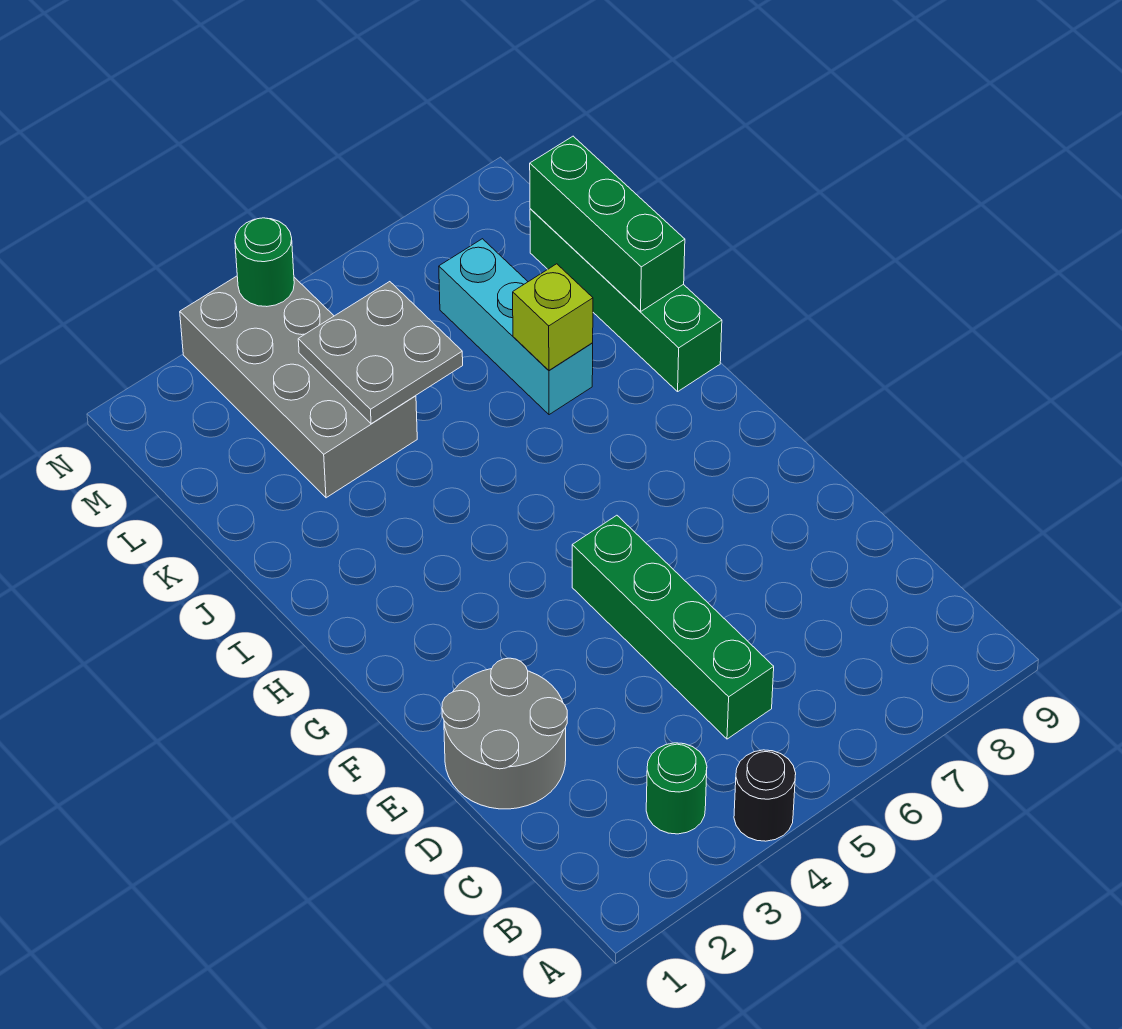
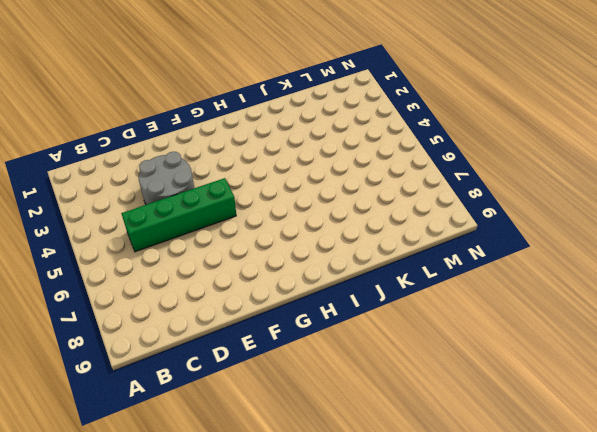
grey 2x2 round brick [139,152,194,205] -> grey 2x2 round brick moved to [442,658,567,809]
none -> black 1x1 round brick [734,750,796,841]
none -> green 1x1 round brick [646,743,707,834]

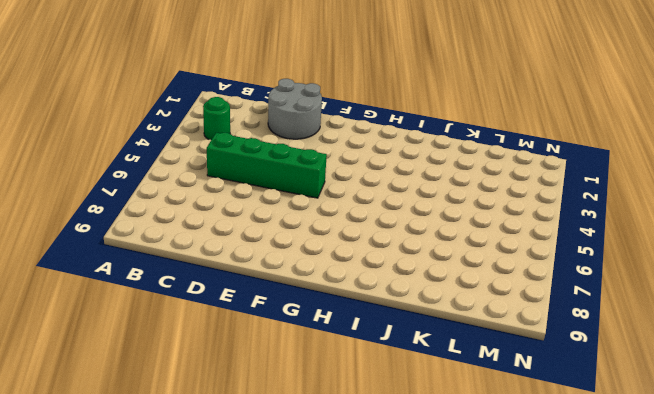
none -> black 1x1 round brick [734,750,796,841]
none -> green 1x4 brick [530,209,722,391]

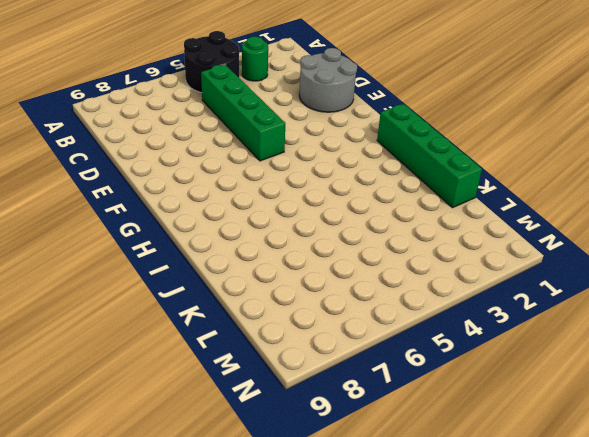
black 2x2 round brick [184,31,239,93] -> black 1x1 round brick [734,750,796,841]
green 1x4 brick [377,104,482,208] -> green 1x4 brick moved to [530,209,722,391]
none -> cyan 1x3 brick [439,239,593,415]
none -> grey 2x4 brick [180,276,417,498]

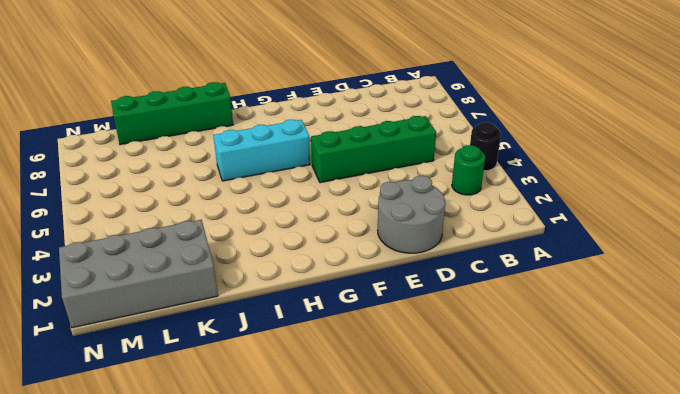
cyan 1x3 brick [213,120,310,181] -> cyan 1x3 brick moved to [439,239,593,415]
grey 2x4 brick [59,220,218,328] -> grey 2x4 brick moved to [180,276,417,498]
none -> lime 1x1 brick [513,264,593,370]
none -> green 1x3 brick [530,136,685,311]

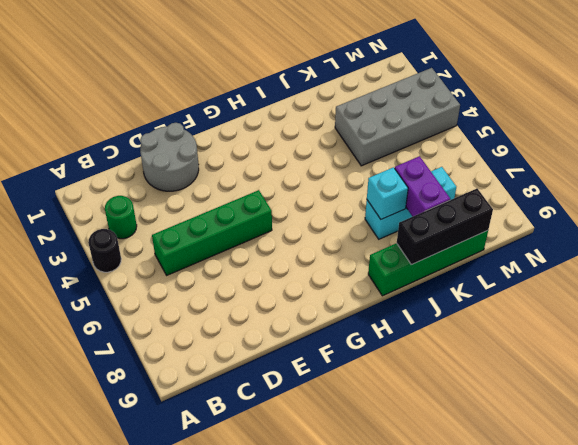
cyan 1x1 brick [367,167,408,219] -> lime 1x1 brick [513,264,593,370]
black 1x3 brick [397,189,493,265] -> green 1x3 brick [530,136,685,311]
purple 1x2 brick [395,156,450,217] -> none
none -> grey 2x2 plate [298,282,463,424]
none -> green 1x1 round brick [235,218,294,307]

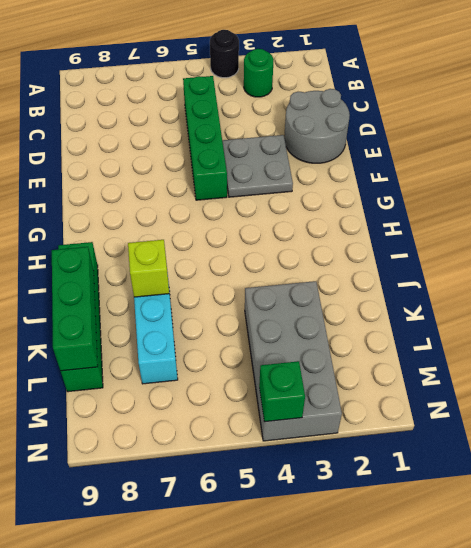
grey 2x2 plate [222,135,293,197] -> grey 2x2 plate moved to [298,282,463,424]
green 1x1 brick [259,361,305,422] -> green 1x1 round brick [235,218,294,307]

